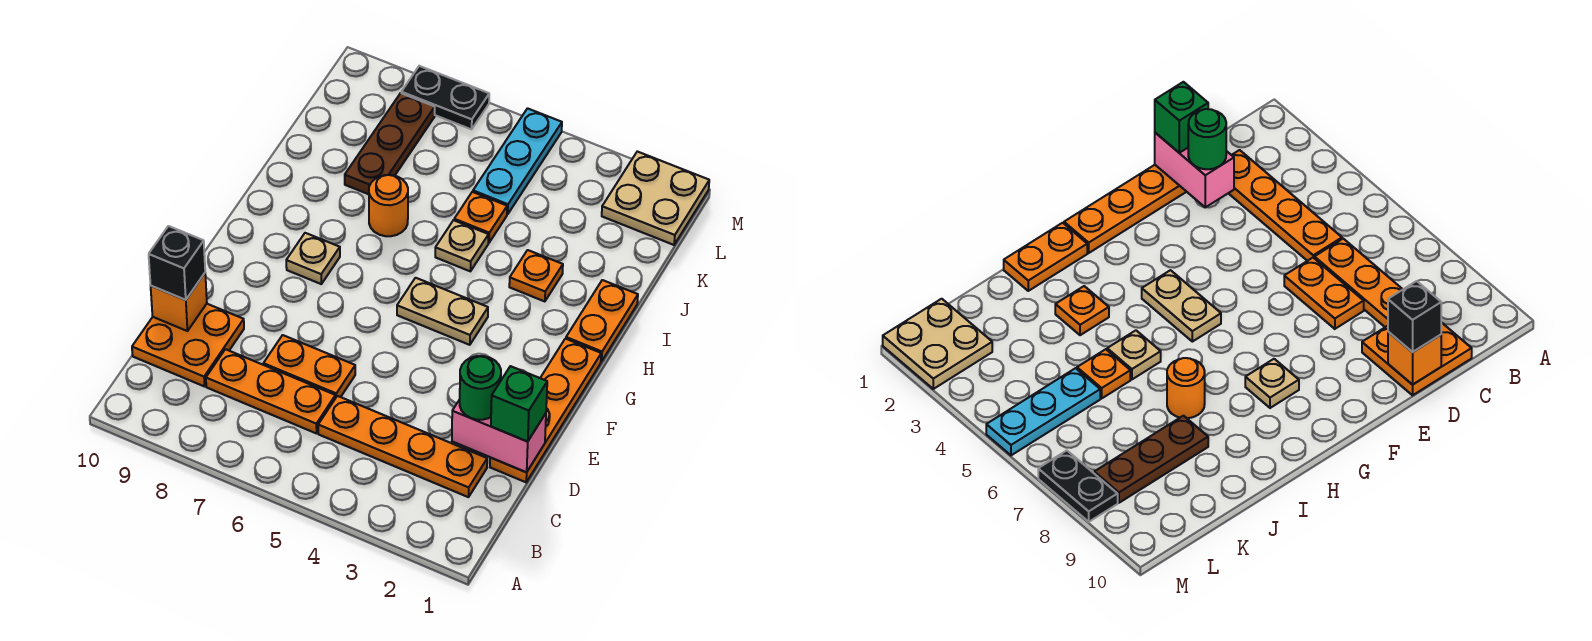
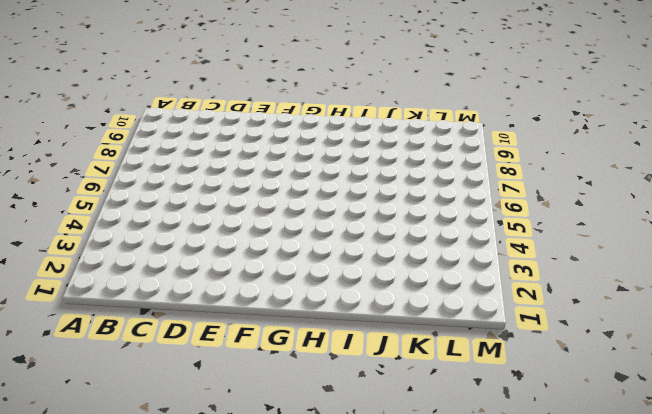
none -> orange 1x4 plate [318,396,487,497]
none -> orange 1x3 plate [206,349,335,433]
none -> orange 2x2 plate [132,304,244,387]

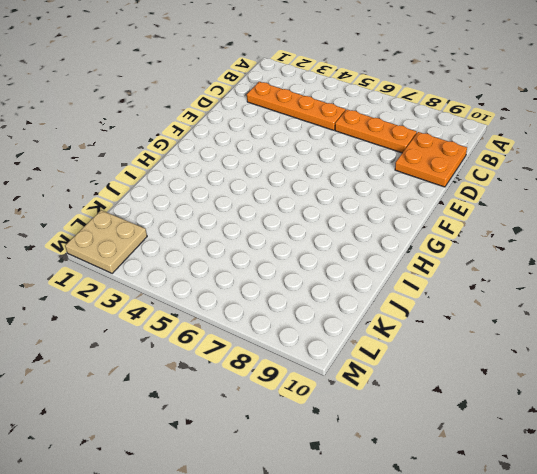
none -> orange 1x4 plate [490,339,601,482]
none -> orange 1x2 plate [263,335,355,398]
none -> tan 1x2 plate [397,278,488,345]

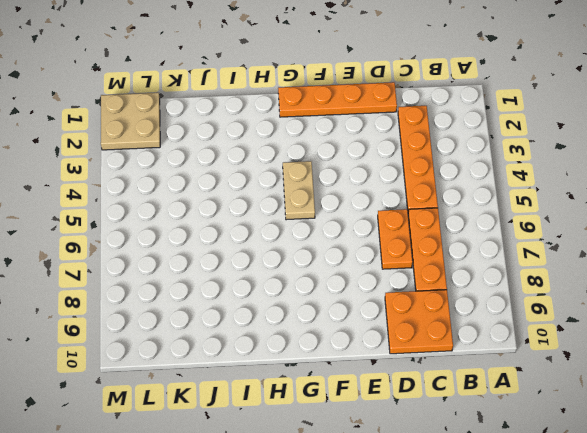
none -> tan 1x1 plate [286,233,340,284]
none -> orange 1x2 plate [566,280,638,361]
none -> orange 1x1 plate [509,250,563,302]

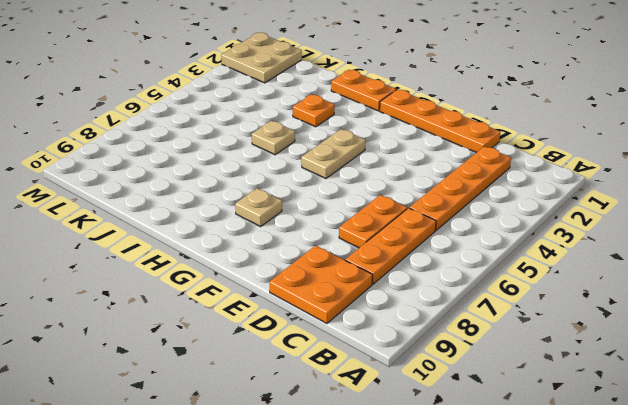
none -> orange 1x1 round brick [369,175,408,236]
none -> orange 1x1 plate [454,192,507,243]
none -> brown 1x3 plate [345,93,435,194]

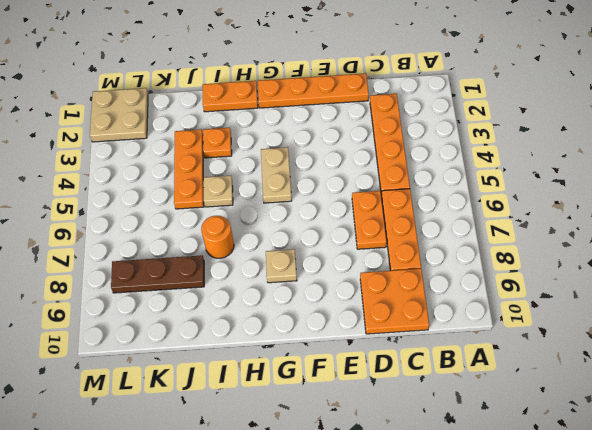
orange 1x3 plate [174,130,204,209] -> orange 1x1 plate [454,192,507,243]
none -> cyan 1x3 plate [473,108,562,214]
none -> black 1x2 plate [401,66,489,129]
none -> pink 1x2 brick [452,400,546,472]

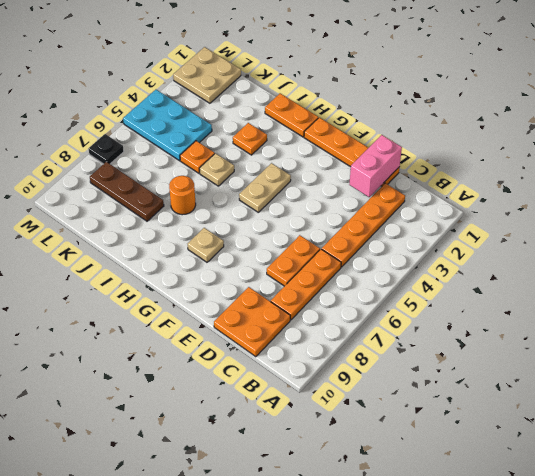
cyan 2x3 plate [123,90,212,161] -> cyan 1x3 plate [473,108,562,214]
black 1x1 plate [89,134,124,164] -> black 1x2 plate [401,66,489,129]
none -> orange 1x1 brick [151,273,207,331]
none -> green 1x1 brick [491,366,547,442]
none -> green 1x1 round brick [460,356,501,420]

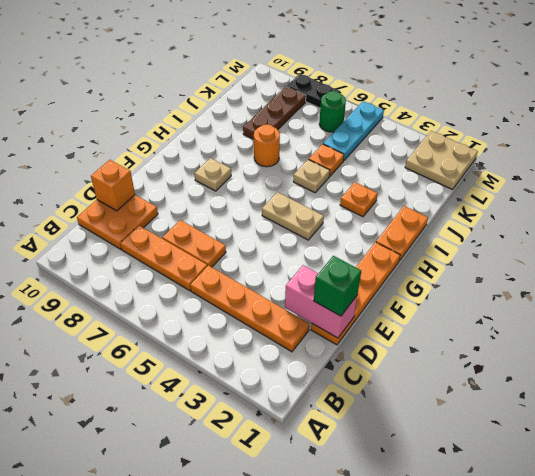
green 1x1 round brick [319,91,346,132] -> green 1x1 round brick moved to [460,356,501,420]
none -> black 1x1 brick [149,226,205,300]

